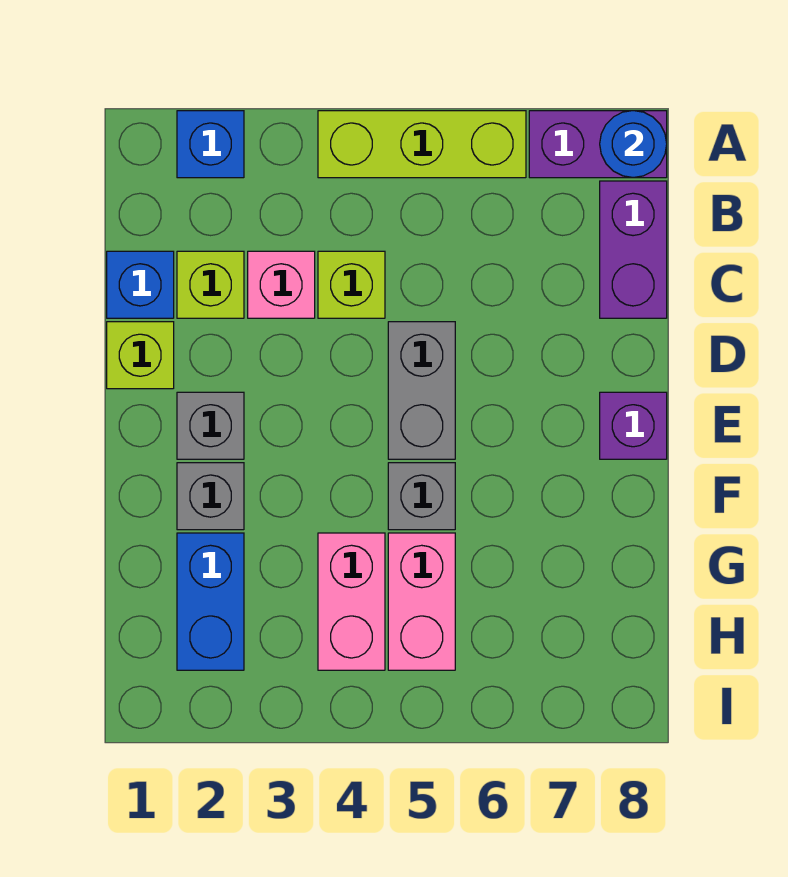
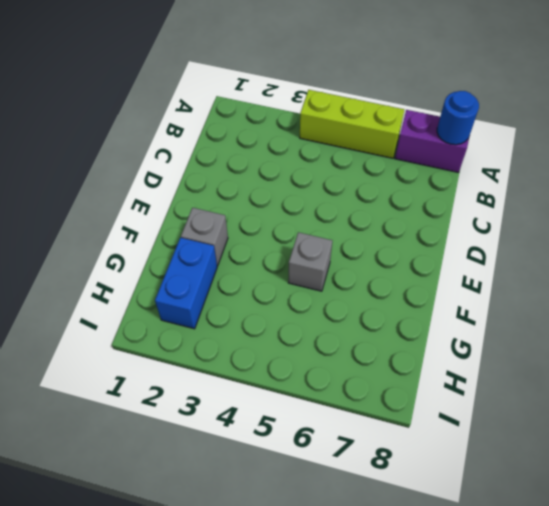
none -> blue 1x1 brick [177,111,244,178]
none -> purple 1x2 brick [600,181,667,318]
none -> blue 1x1 brick [107,251,174,318]

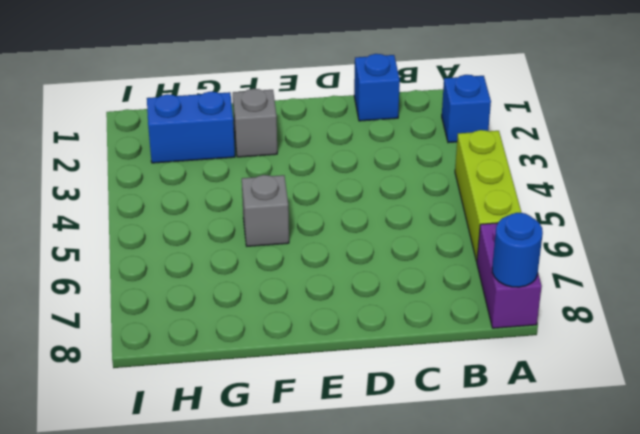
none -> purple 1x2 brick [600,181,667,318]
none -> lime 1x1 brick [177,251,244,318]
none -> pink 1x1 brick [248,251,315,318]

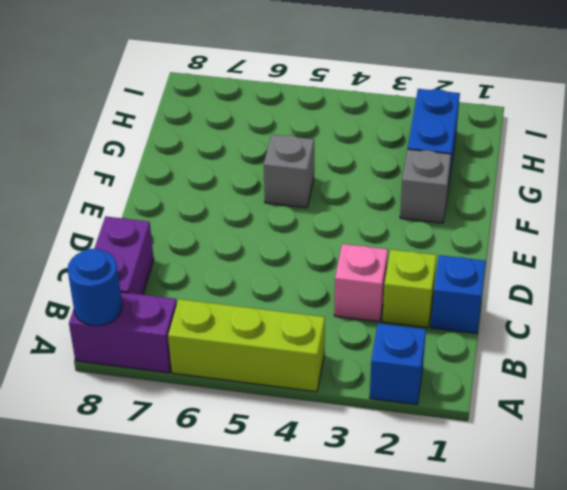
none -> lime 1x1 brick [318,251,385,318]
none -> lime 1x1 brick [107,322,174,389]
none -> grey 1x2 brick [388,322,455,459]

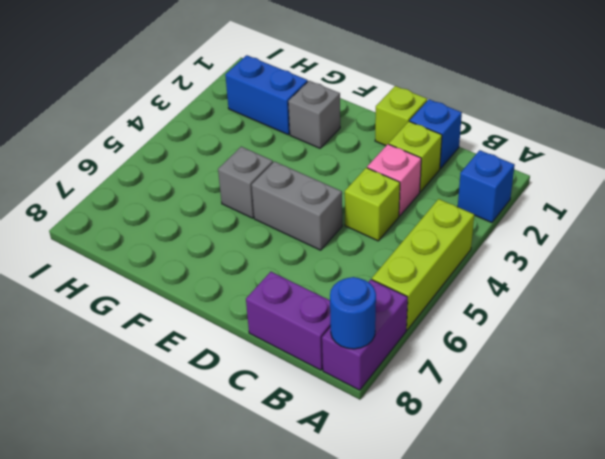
none -> grey 1x1 brick [177,392,244,459]
none -> purple 1x1 brick [600,392,667,459]
none -> pink 1x2 brick [318,533,385,670]

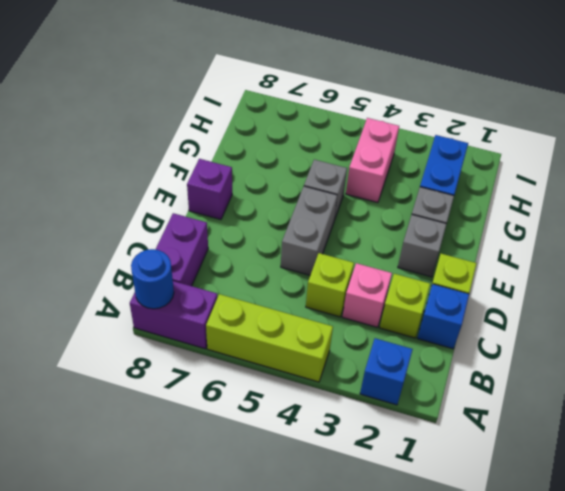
none -> pink 1x2 brick [388,533,455,670]

